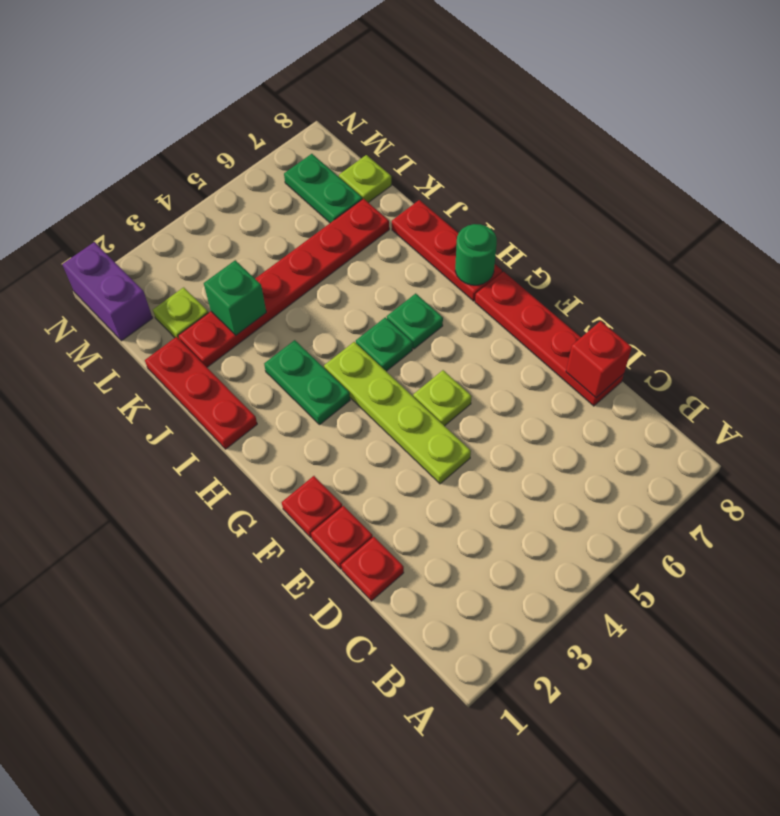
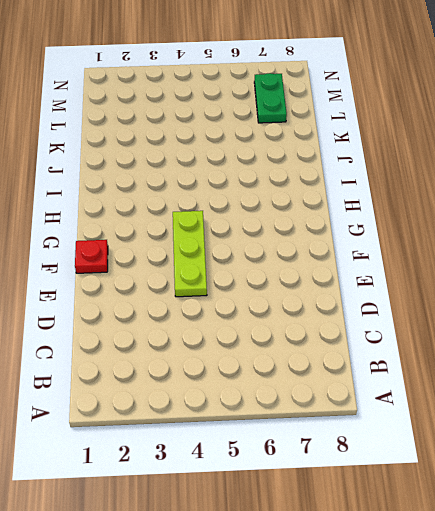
lime 1x3 plate [173,211,207,297] -> lime 1x4 plate [324,342,471,484]
none -> red 1x1 plate [341,537,404,601]
none -> red 1x4 plate [475,272,624,406]
none -> red 1x1 plate [311,506,373,569]

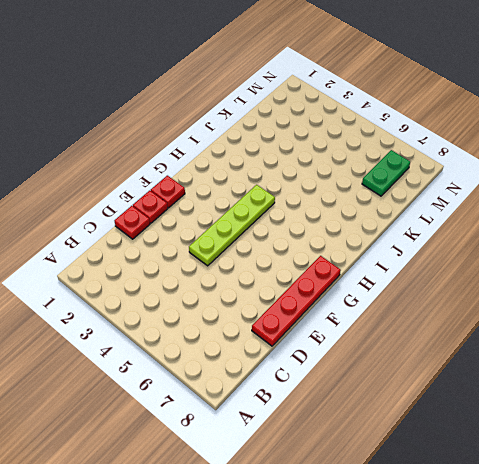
none -> lime 1x1 plate [413,370,472,426]
none -> green 1x2 plate [264,340,350,424]
none -> green 1x1 plate [356,317,412,371]

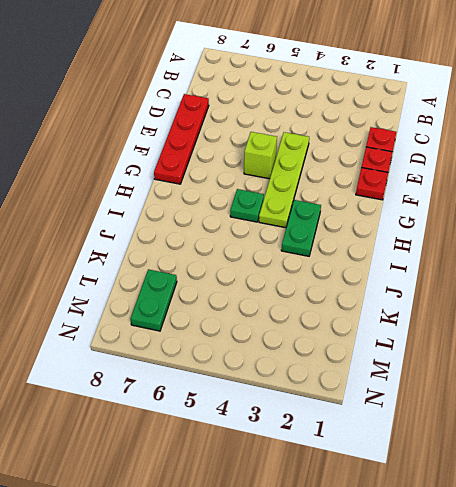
lime 1x1 brick [244,132,277,179] -> lime 1x1 plate [413,370,472,426]
none -> green 1x1 plate [387,293,443,349]
none -> red 1x3 plate [392,200,502,301]
none -> red 1x3 plate [145,337,257,449]

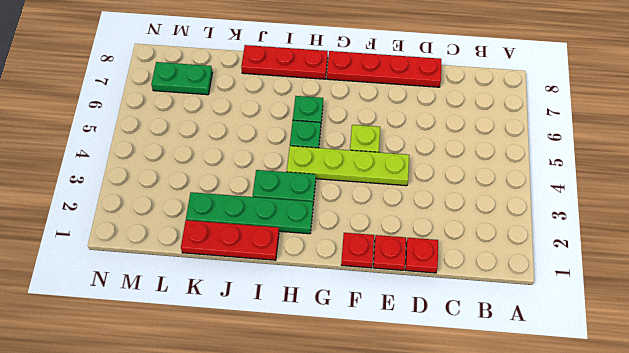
green 1x4 plate [186,192,313,234] -> red 1x6 plate [178,198,389,367]
none -> lime 1x1 plate [153,287,208,339]
none -> lime 1x1 plate [339,155,392,203]
none -> purple 1x2 brick [63,242,153,341]

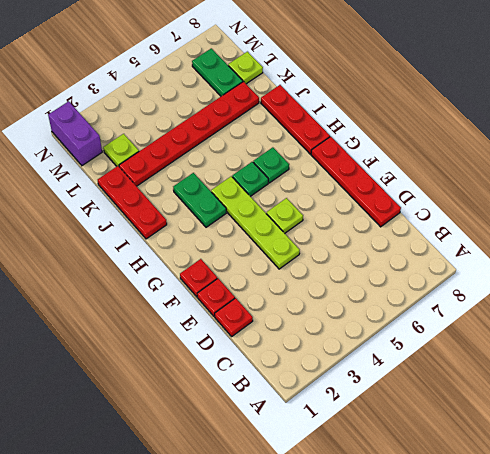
none -> red 1x1 brick [566,321,632,398]
none -> green 1x1 round brick [455,224,497,285]
none -> green 1x1 brick [204,260,266,335]

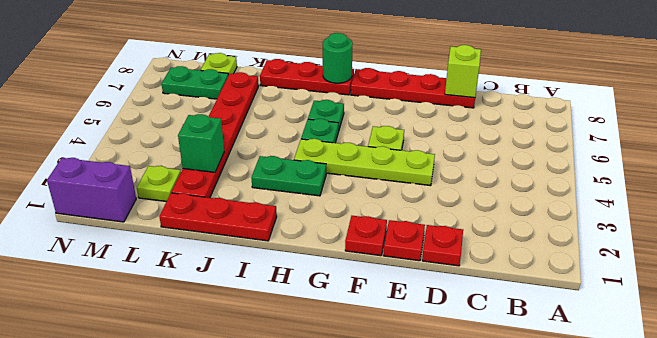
lime 1x1 brick [445,45,481,98] -> red 1x1 brick [566,321,632,398]

